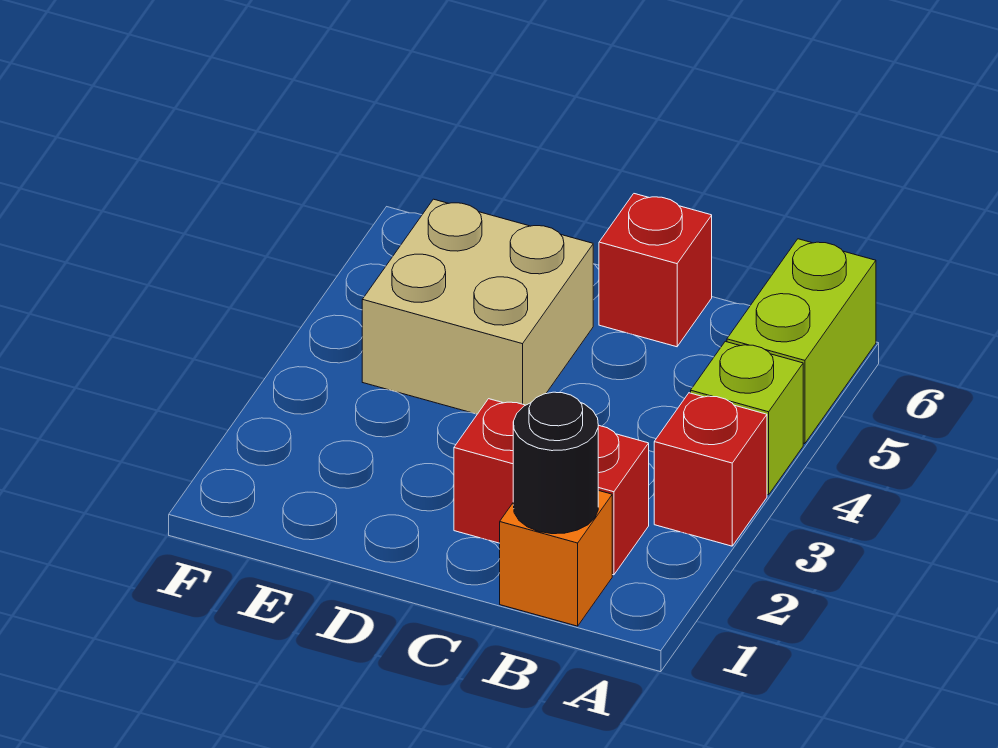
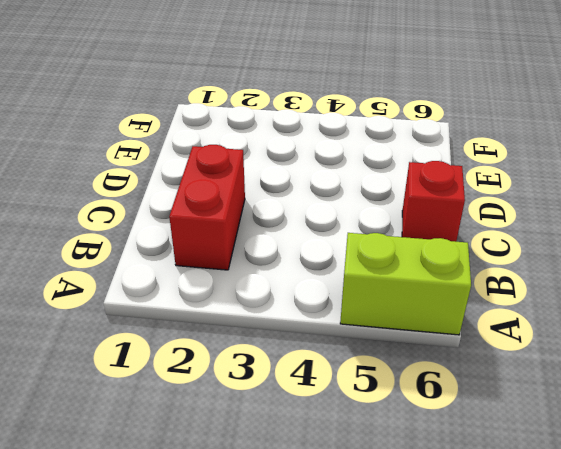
none -> red 1x1 brick [654,393,767,546]
none -> lime 1x1 brick [691,341,803,495]

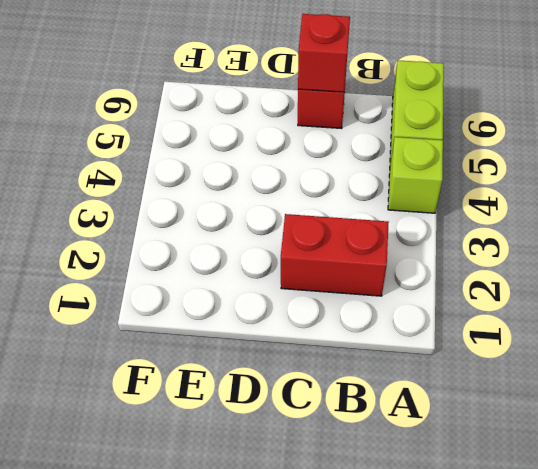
red 1x1 brick [298,14,350,92] -> red 1x1 brick moved to [654,393,767,546]
none -> orange 1x1 brick [500,490,612,626]
none -> tan 2x2 brick [362,199,593,414]

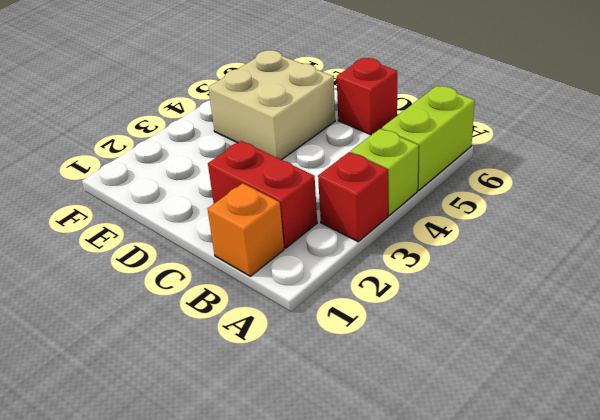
none -> black 1x1 round brick [513,392,598,534]

